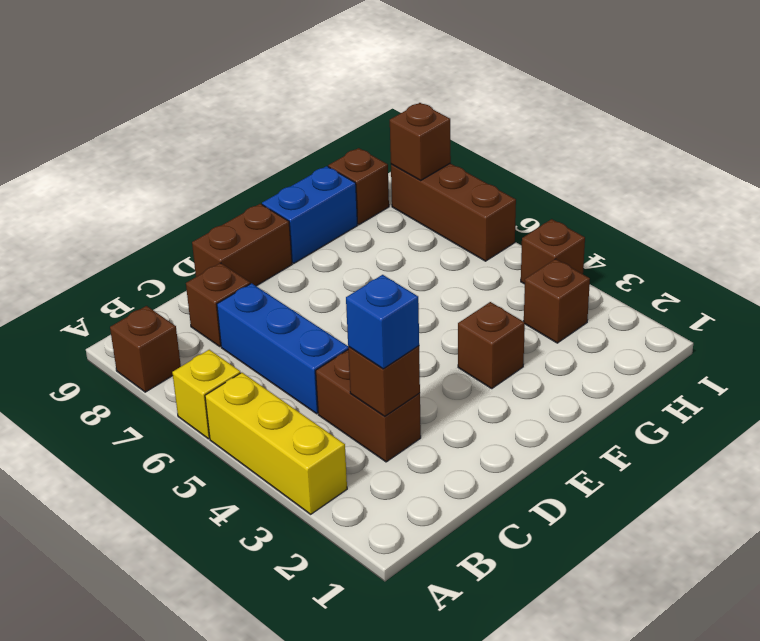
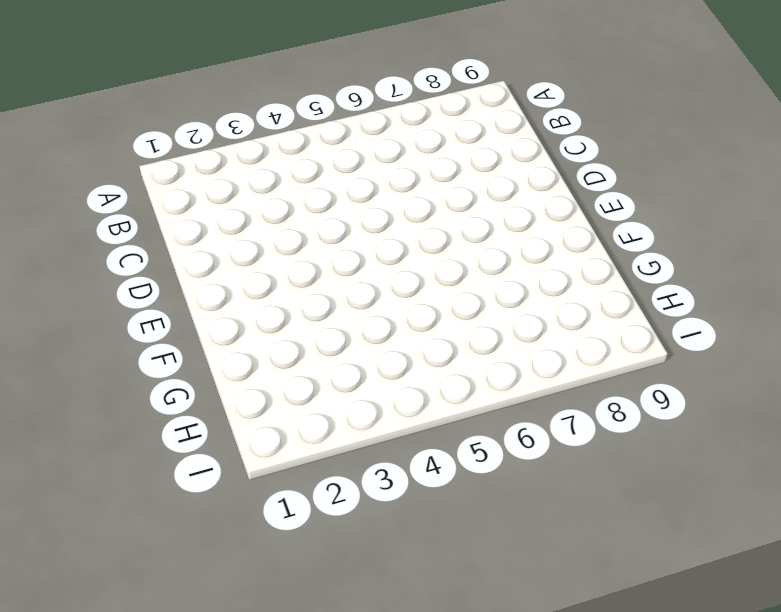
none -> yellow 1x3 brick [205,373,347,514]
none -> yellow 1x1 brick [172,350,241,439]
none -> brown 1x1 brick [110,306,181,392]

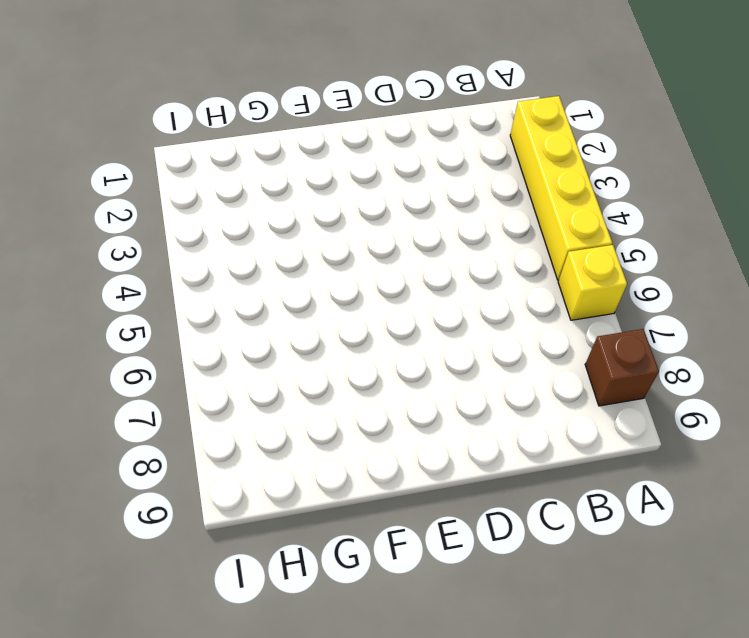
yellow 1x4 brick [510,96,612,280] -> yellow 1x3 brick [205,373,347,514]
none -> brown 1x2 brick [316,350,421,462]
none -> blue 1x3 brick [217,283,348,414]
none -> brown 1x1 brick [186,263,250,347]

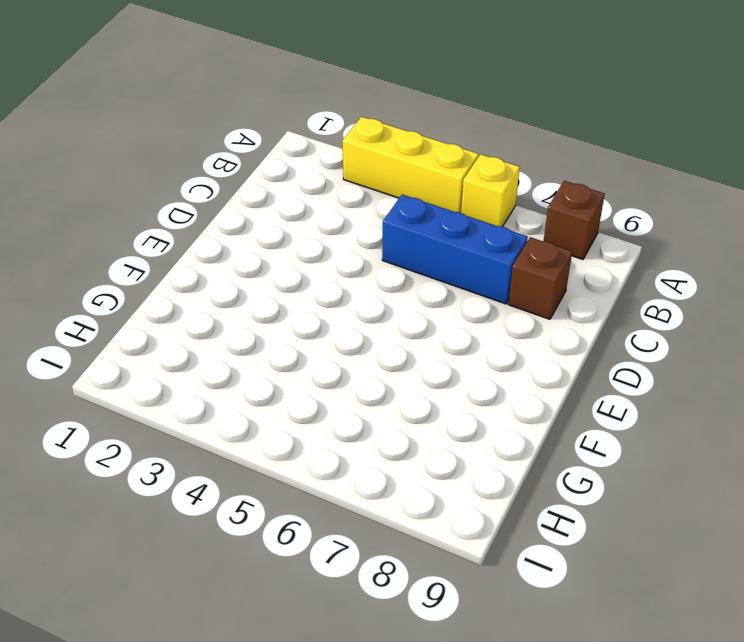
none -> brown 1x2 brick [316,350,421,462]
none -> brown 1x2 brick [192,204,292,286]
none -> brown 1x1 brick [458,302,525,388]

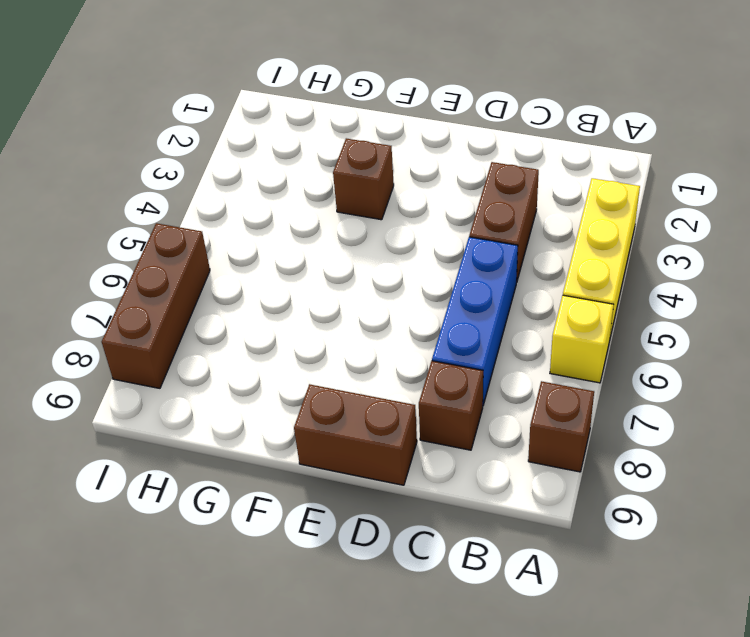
none -> blue 1x2 brick [262,166,358,263]
none -> brown 1x1 brick [524,259,590,343]
none -> brown 1x1 brick [328,148,389,225]

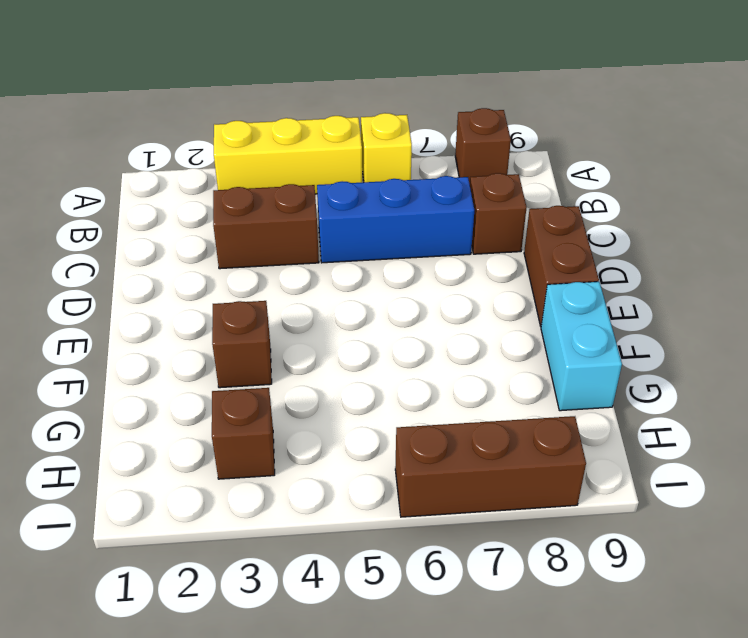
cyan 1x2 brick [541,282,622,411] -> blue 1x2 brick [262,166,358,263]
none -> brown 1x1 brick [328,148,389,225]
none -> brown 1x1 brick [521,219,585,284]
none -> brown 1x1 brick [348,346,420,416]

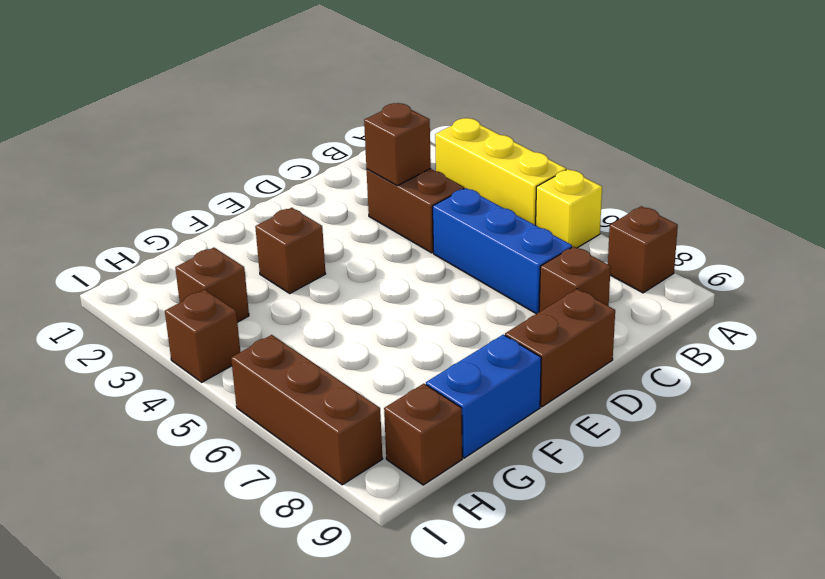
none -> brown 1x1 brick [390,103,451,181]
none -> blue 1x1 brick [346,275,419,369]

